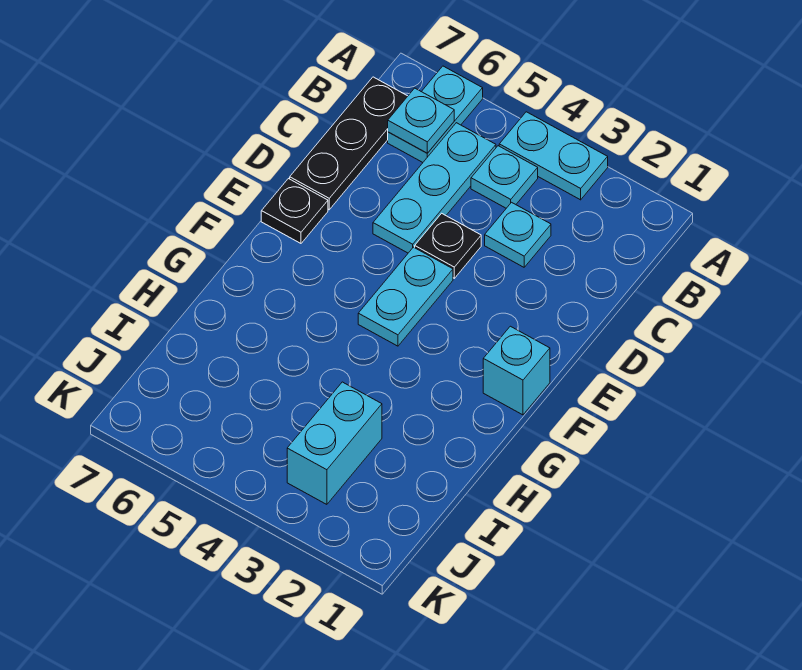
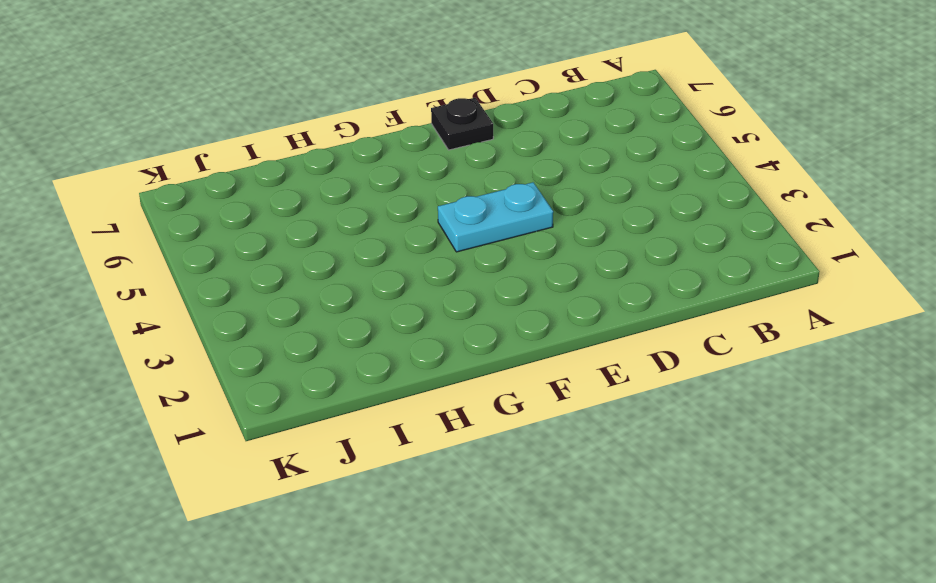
none -> cyan 1x2 plate [499,112,608,200]
none -> cyan 1x2 plate [388,66,483,162]
none -> cyan 1x1 plate [471,146,538,208]

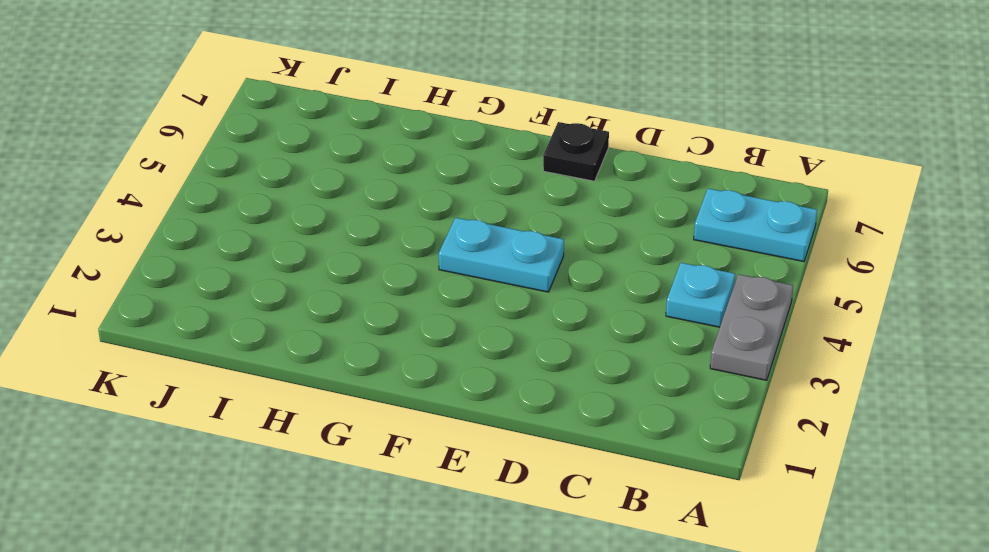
grey 1x2 plate [710,274,793,380] -> cyan 1x2 plate [499,112,608,200]
none -> cyan 1x3 plate [373,123,496,253]
none -> black 1x3 plate [290,77,408,210]
none -> cyan 1x1 plate [485,202,551,267]

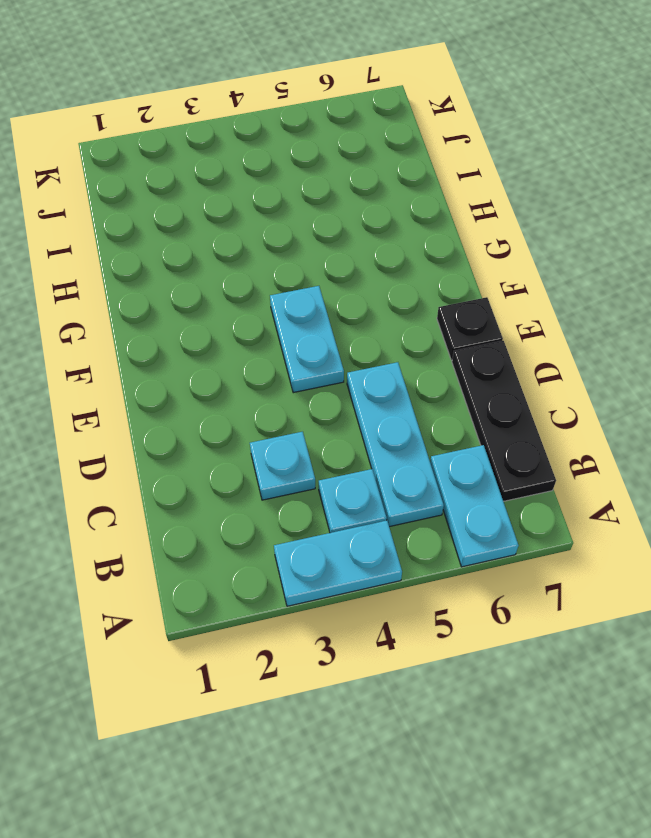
none -> black 1x1 plate [415,213,481,278]
none -> cyan 1x1 brick [483,326,550,415]
none -> cyan 1x2 brick [287,382,382,504]

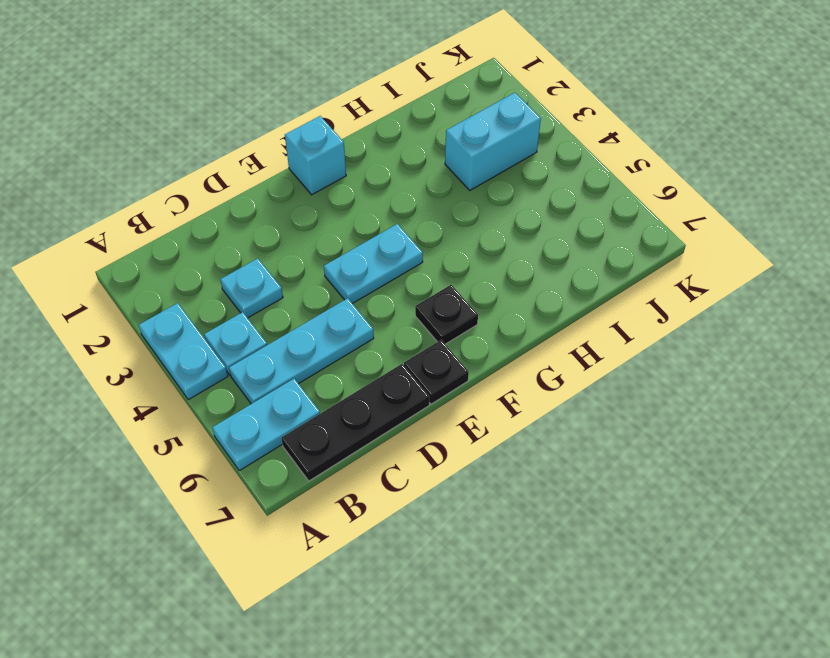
black 1x1 plate [415,285,478,344] -> black 1x1 plate moved to [415,213,481,278]
none -> cyan 1x1 plate [388,88,454,153]

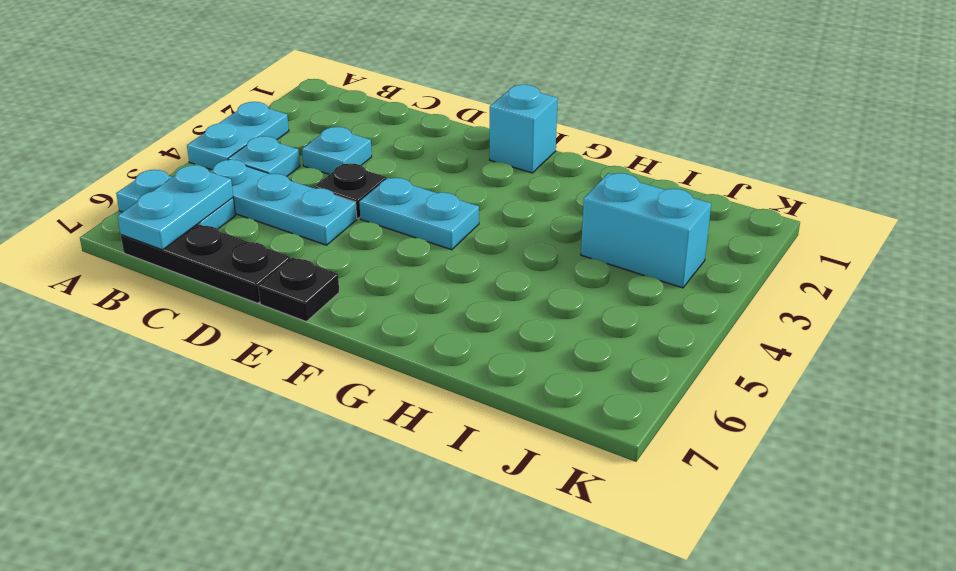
cyan 1x2 plate [117,165,233,250] -> cyan 1x1 plate [388,88,454,153]

